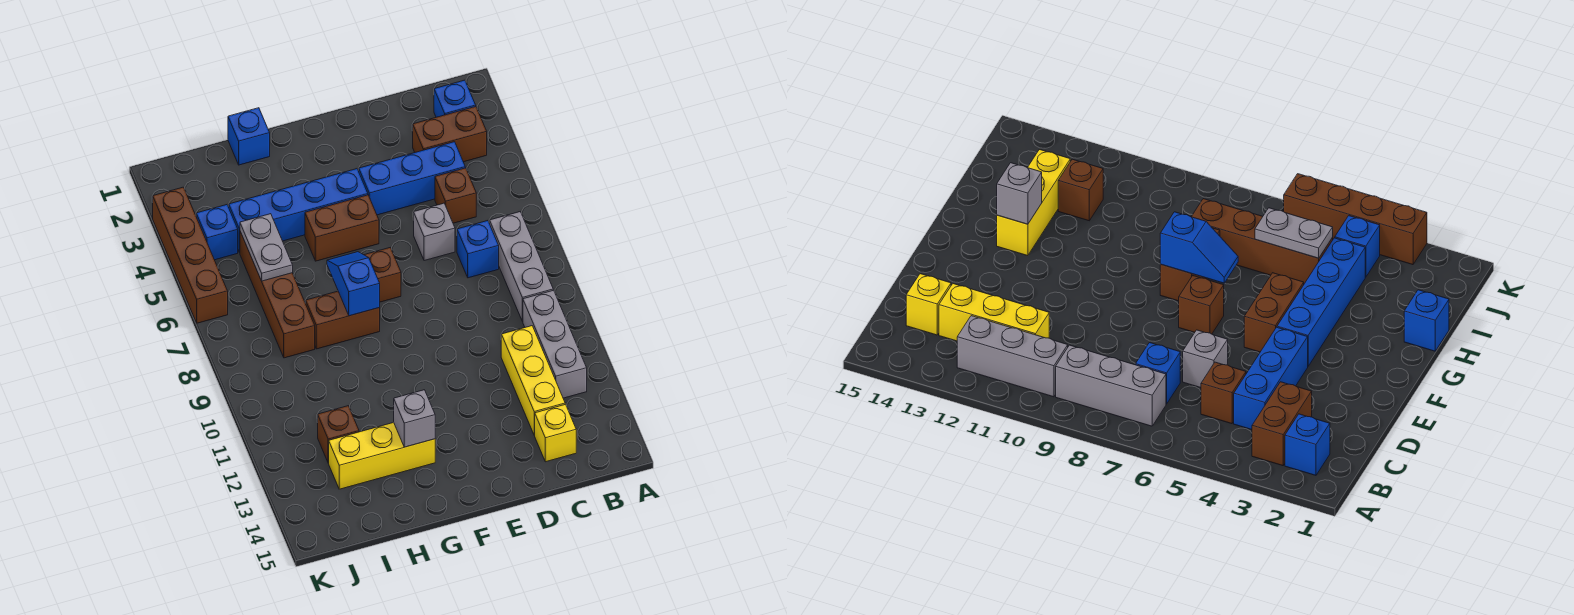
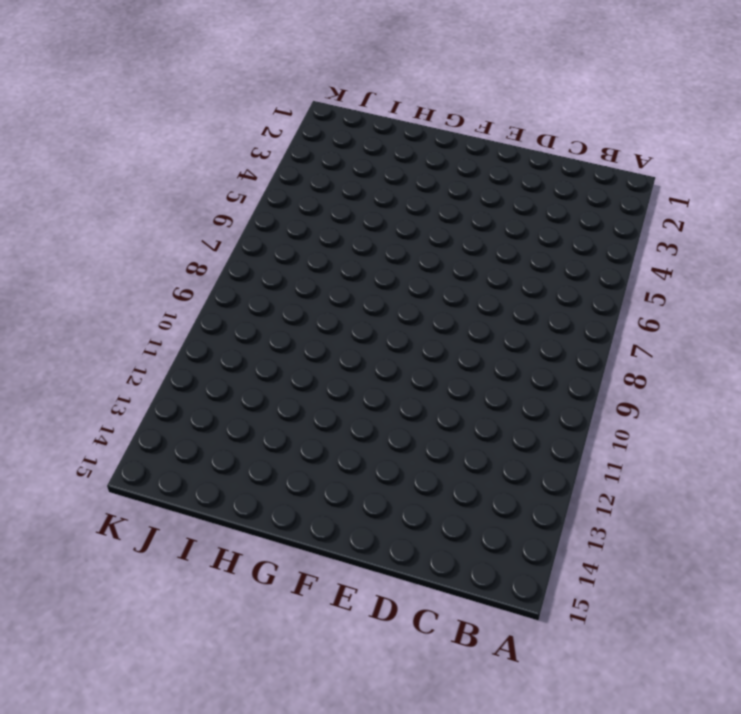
none -> blue 1x1 brick [434,80,476,117]
none -> brown 1x2 brick [413,107,487,162]
none -> grey 1x3 brick [490,212,553,321]

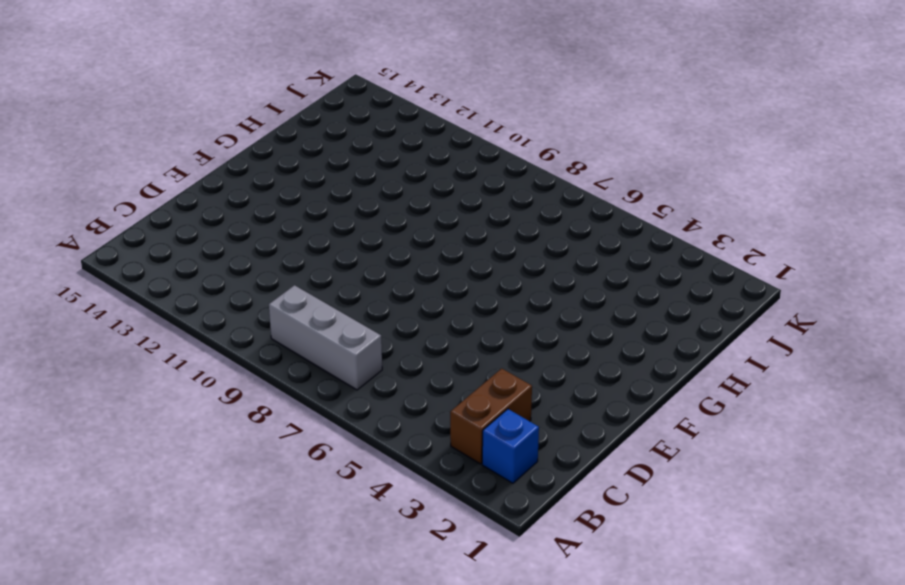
none -> grey 1x3 brick [523,290,587,398]
none -> blue 1x3 brick [359,142,465,215]
none -> brown 1x1 brick [435,168,476,223]

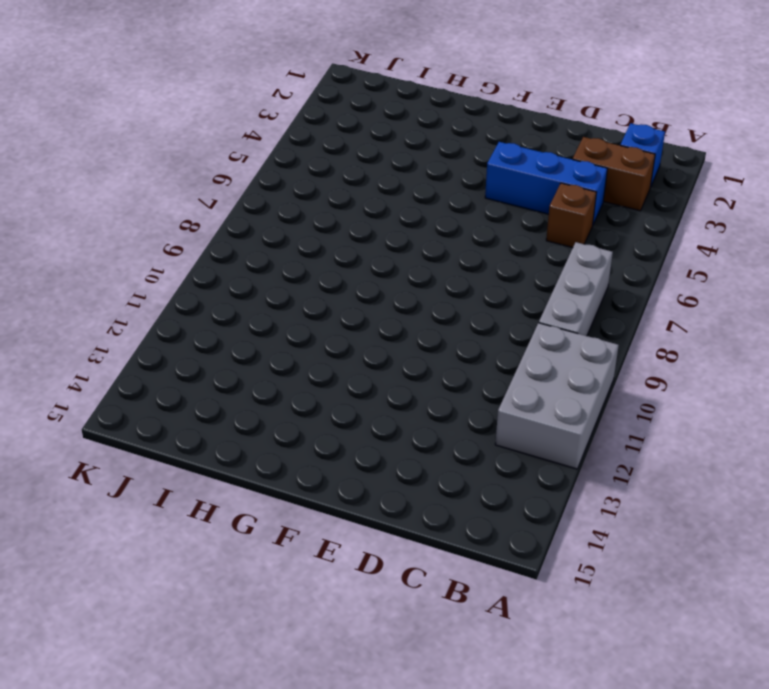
grey 2x3 brick [495,323,619,469] -> grey 1x3 brick [523,290,587,398]
none -> blue 1x1 brick [457,221,499,278]
none -> yellow 1x3 brick [501,326,565,435]
none -> yellow 1x1 brick [534,404,576,462]

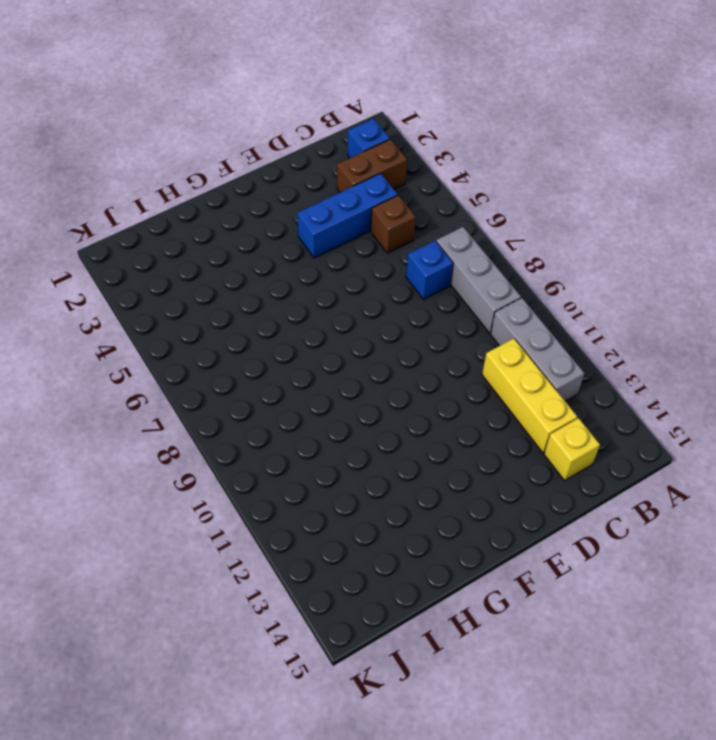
none -> grey 1x1 brick [414,203,455,261]
none -> blue 1x4 brick [229,169,368,253]
none -> brown 1x2 brick [305,195,379,261]

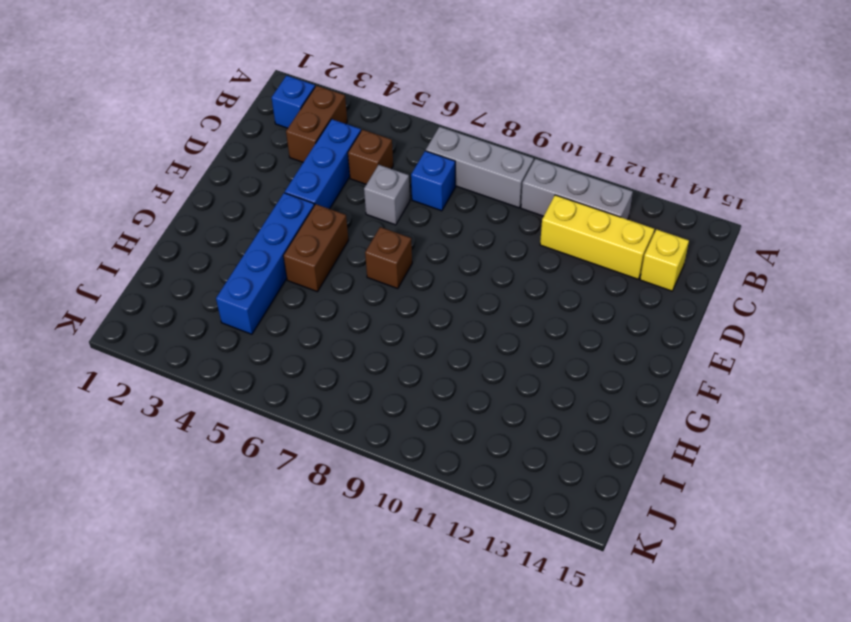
none -> brown 1x2 brick [306,291,380,349]
none -> yellow 1x3 brick [329,422,435,489]
none -> blue 1x1 brick [228,108,270,165]

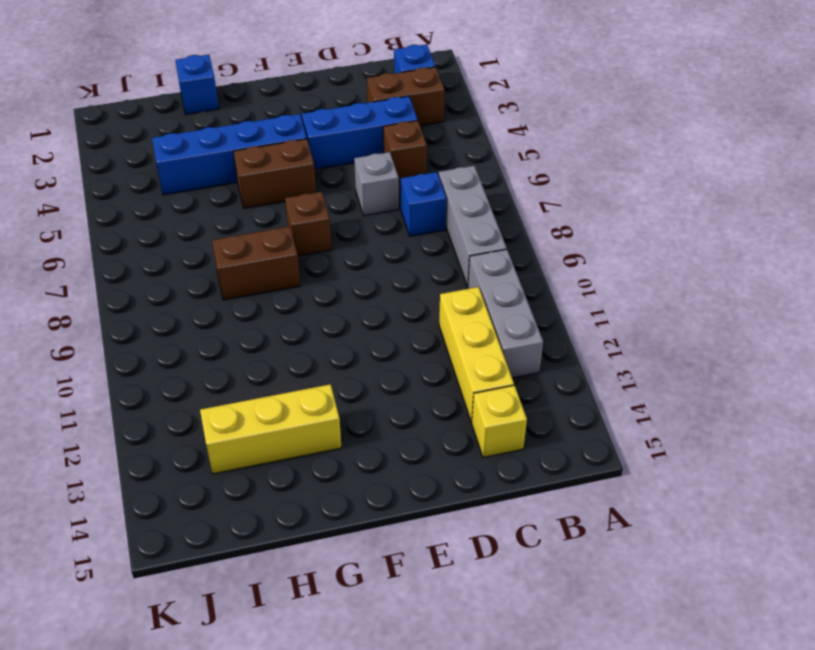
none -> brown 1x4 brick [240,232,315,358]
none -> brown 1x1 brick [317,406,359,463]
none -> blue 1x1 brick [196,205,238,260]

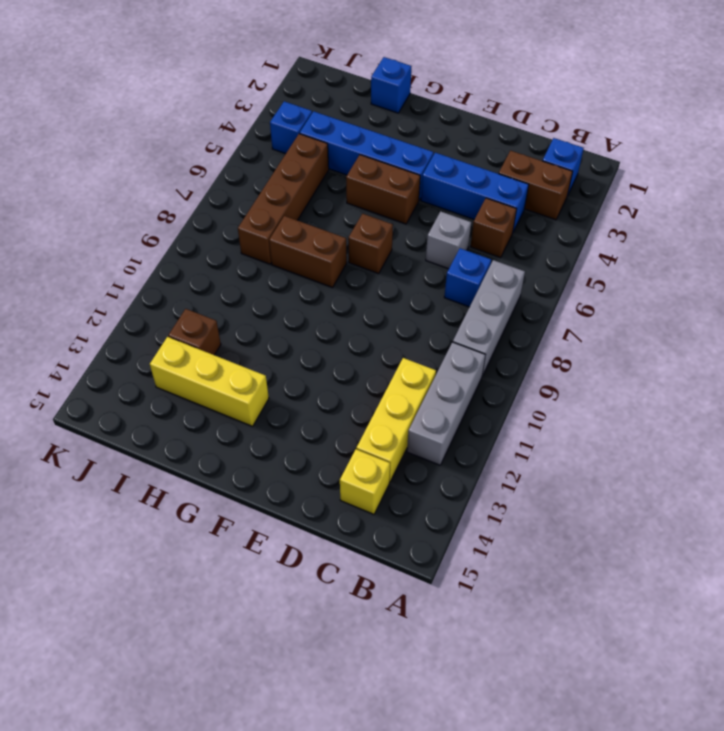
none -> brown 1x4 brick [152,187,228,323]
none -> blue 1x2 slope [327,252,380,316]
none -> grey 1x1 brick [394,390,435,447]

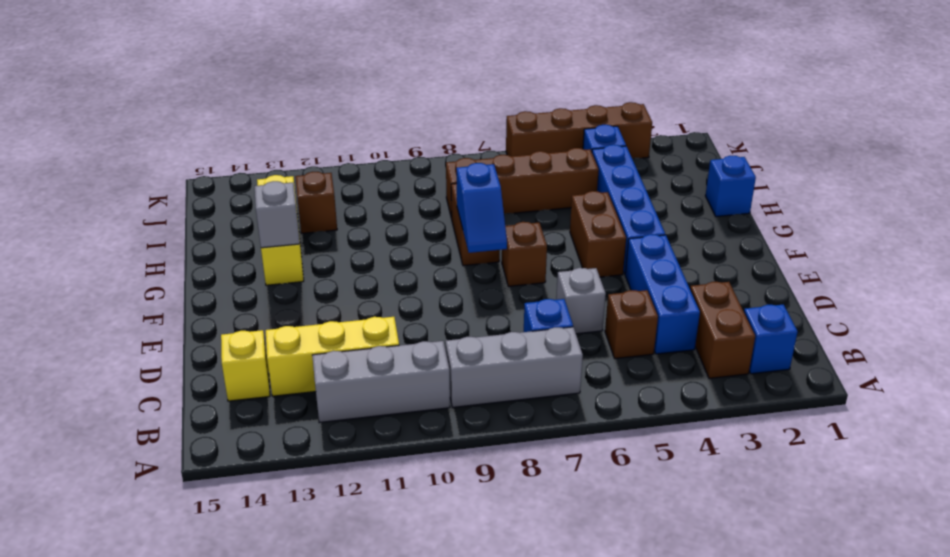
blue 1x2 slope [456,163,507,253] -> blue 1x2 slope turned to [327,252,380,316]
none -> grey 1x2 plate [240,214,293,281]

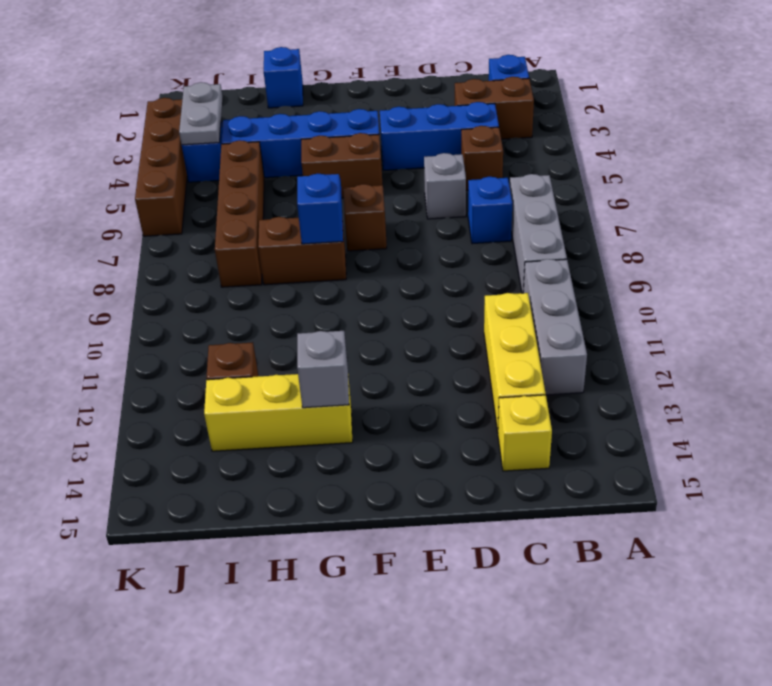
grey 1x2 plate [179,82,223,145] -> grey 1x2 plate moved to [240,214,293,281]

